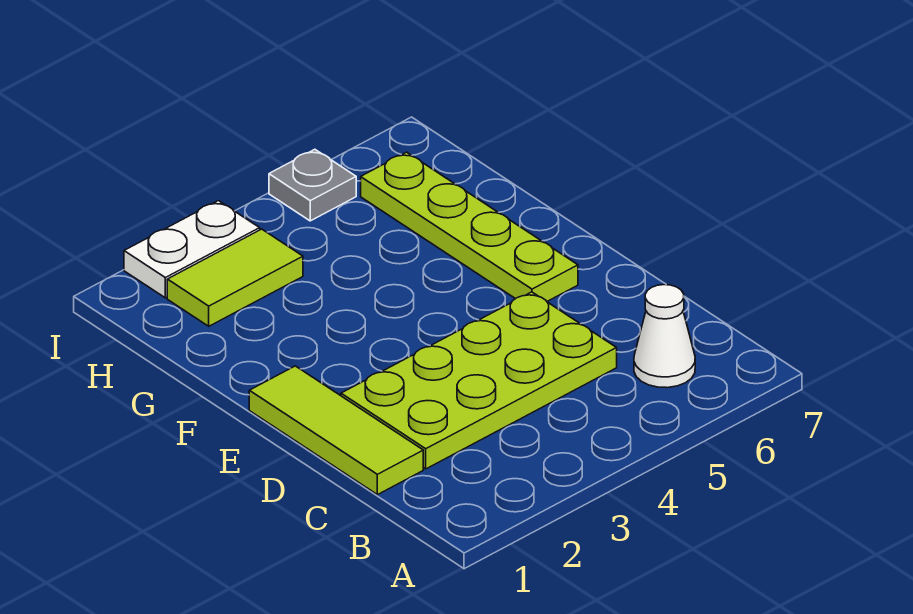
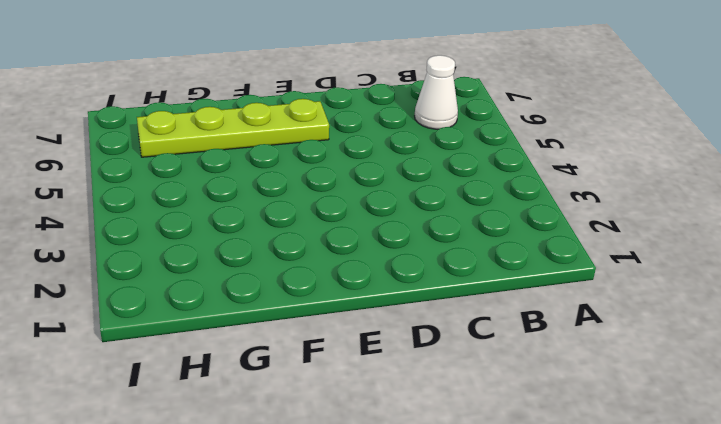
none -> lime 1x3 tile [249,366,423,495]
none -> lime 2x4 plate [341,292,617,469]

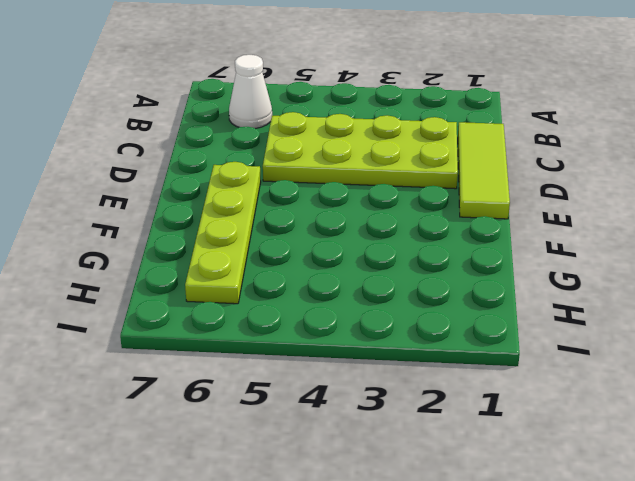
none -> lime 1x2 tile [167,229,303,326]
none -> white 1x2 plate [124,201,260,298]

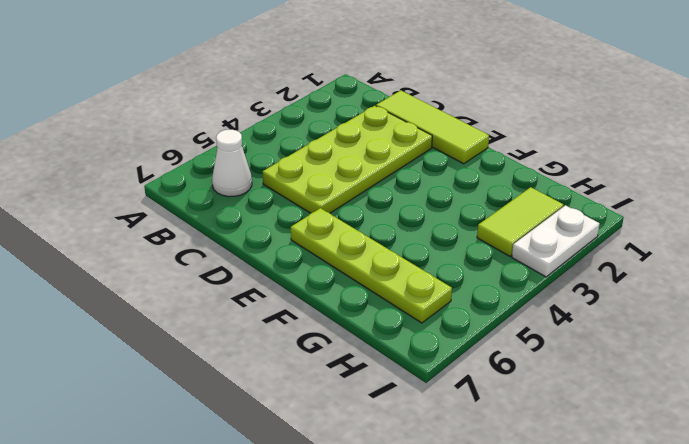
none -> grey 1x1 plate [269,149,356,221]

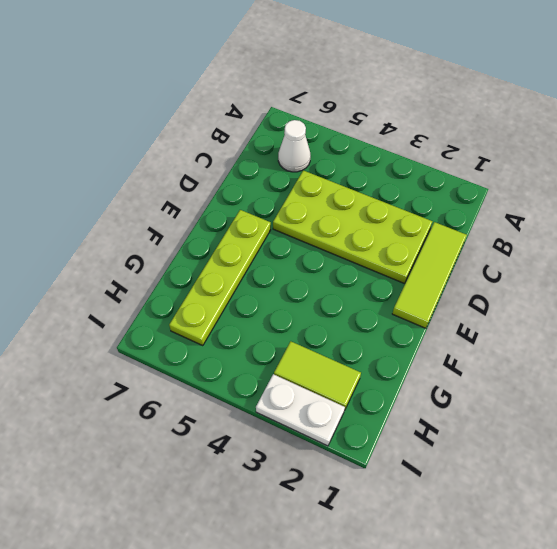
none -> grey 1x1 plate [269,149,356,221]

